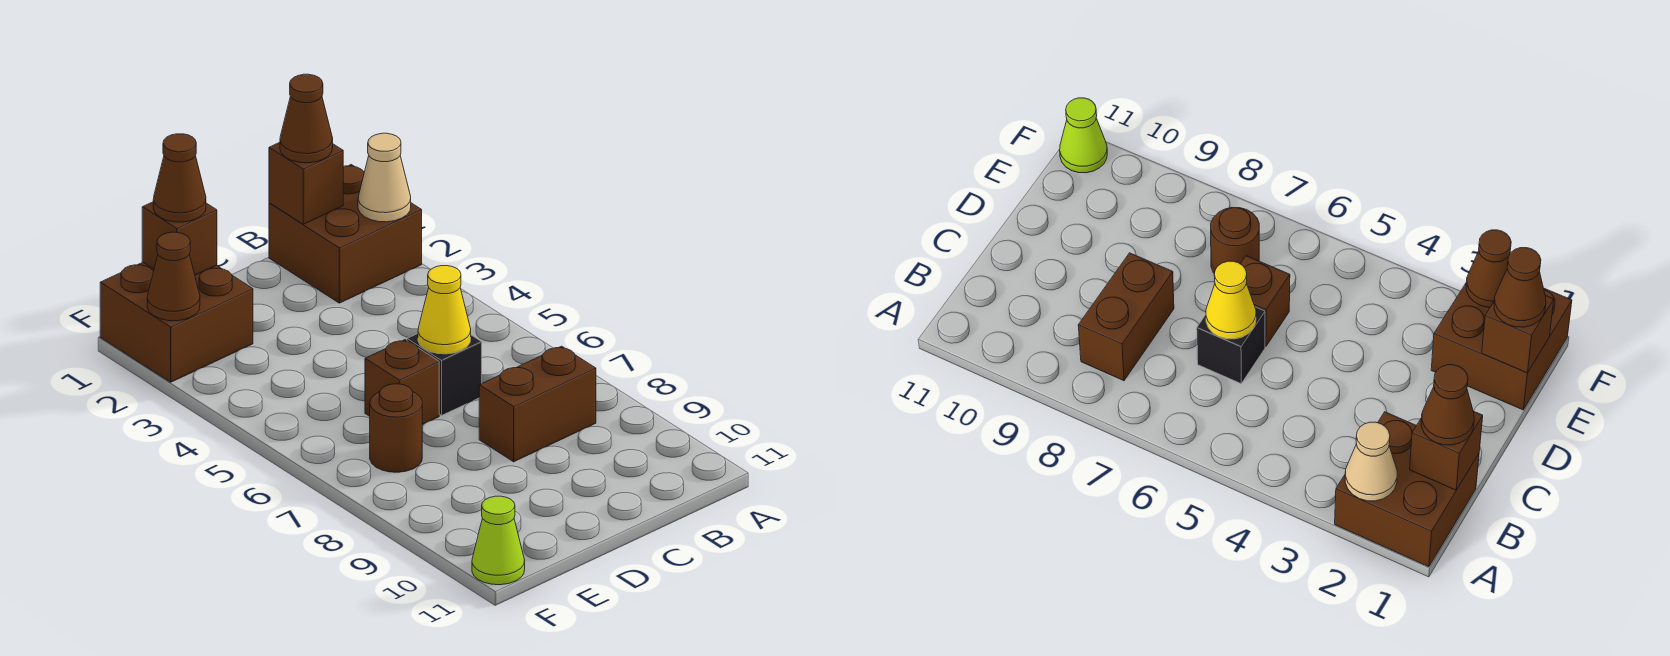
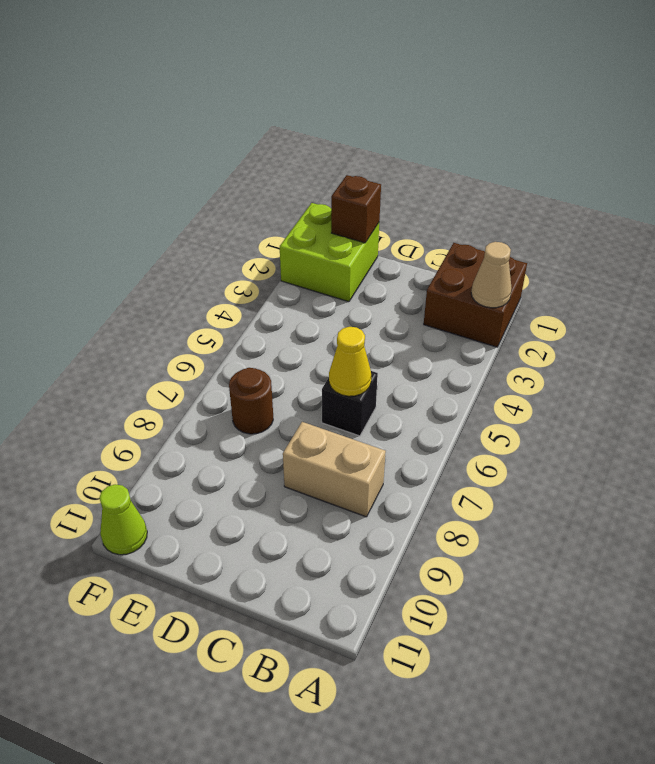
tan 1x2 brick [283,422,386,517] -> brown 1x2 brick [479,346,596,462]
lime 2x2 brick [280,203,379,302] -> brown 2x2 brick [100,262,253,382]
none -> brown 1x1 brick [365,340,439,425]
none -> brown 1x1 brick [269,142,343,224]
none -> brown 1x1 cone [147,232,200,321]

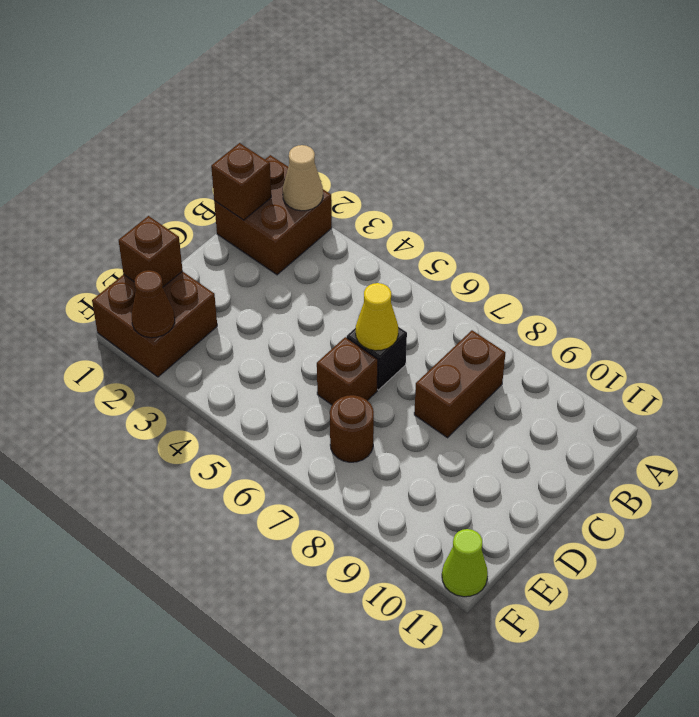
none -> brown 1x1 cone [280,74,333,163]
none -> brown 1x1 cone [153,134,206,222]

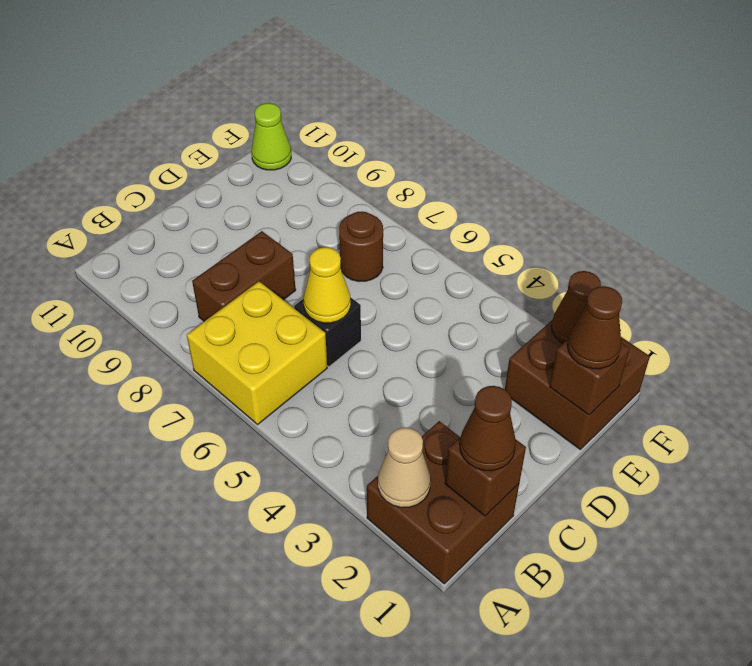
yellow 2x2 brick [187,281,327,424] -> none
none -> brown 1x1 brick [365,340,439,425]

